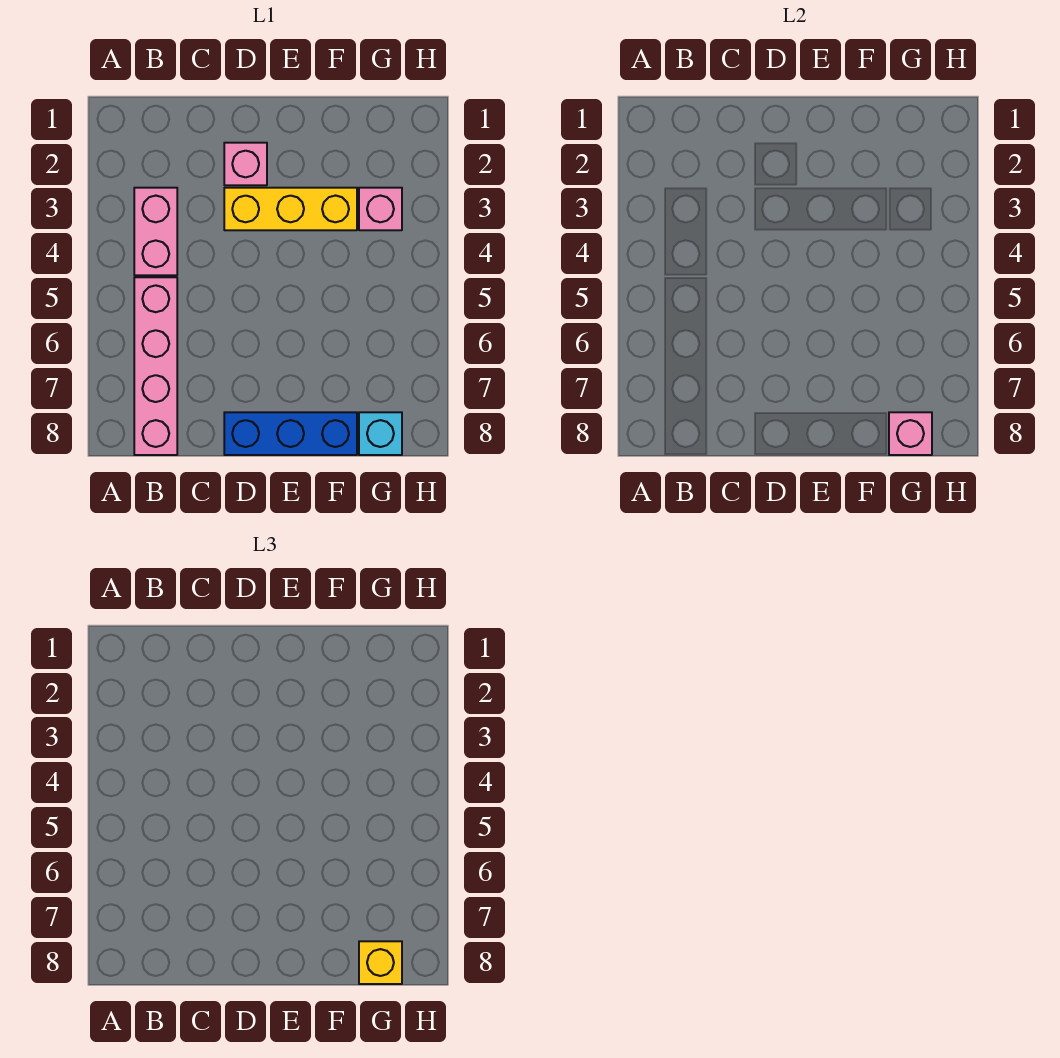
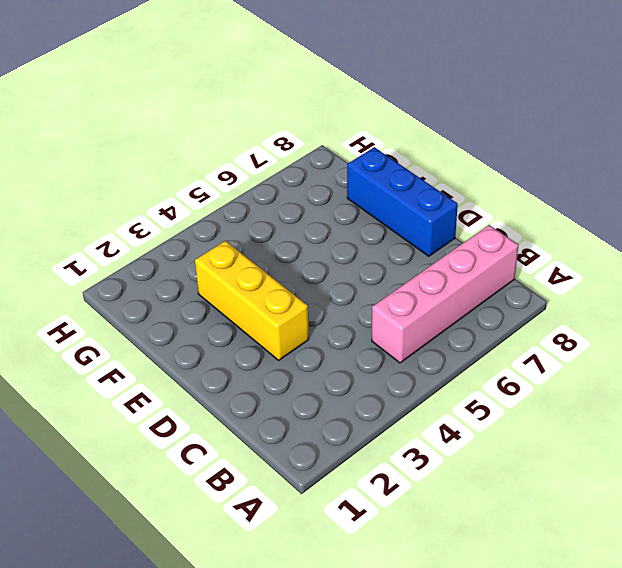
none -> pink 1x2 brick [134,188,177,275]
none -> pink 1x1 brick [224,143,267,185]

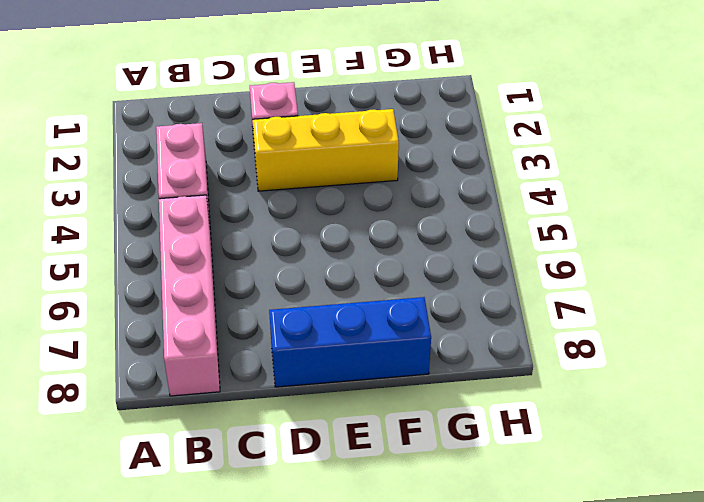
none -> pink 1x1 brick [359,188,402,230]
none -> cyan 1x1 brick [359,412,402,455]

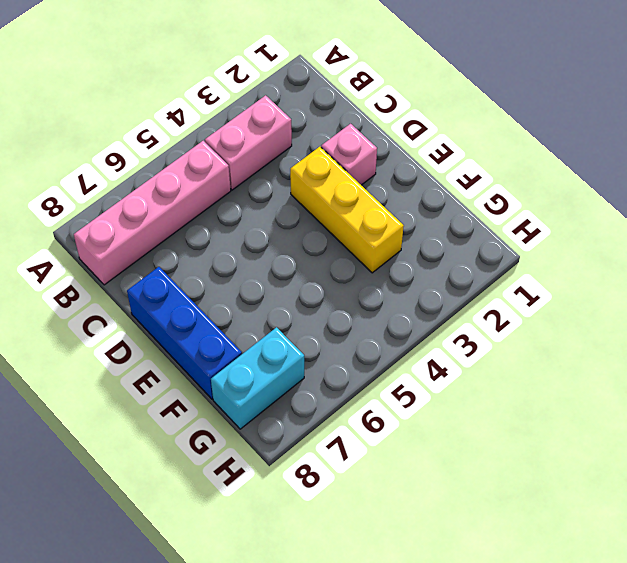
cyan 1x2 brick [211,327,304,429] -> cyan 1x1 brick [359,412,402,455]
none -> pink 1x1 brick [359,188,402,230]
none -> pink 1x1 brick [889,412,932,455]

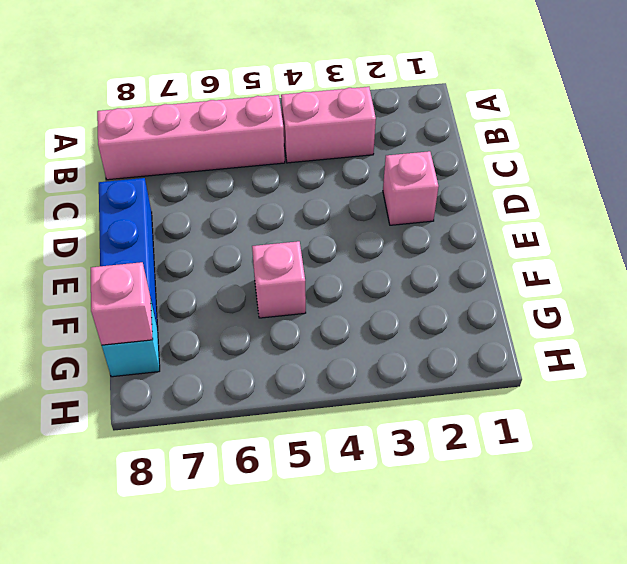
pink 1x1 brick [252,241,306,318] -> pink 1x1 brick moved to [359,188,402,230]
none -> yellow 1x3 brick [224,188,357,230]
none -> yellow 1x1 brick [359,941,402,984]

